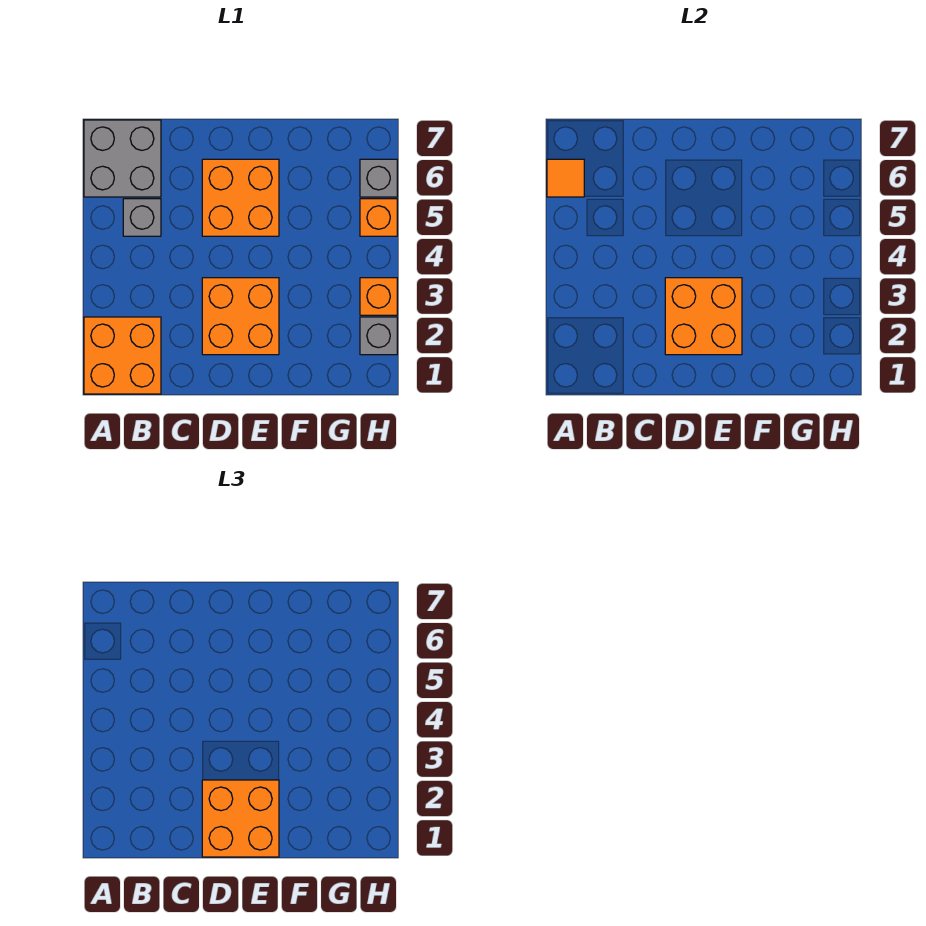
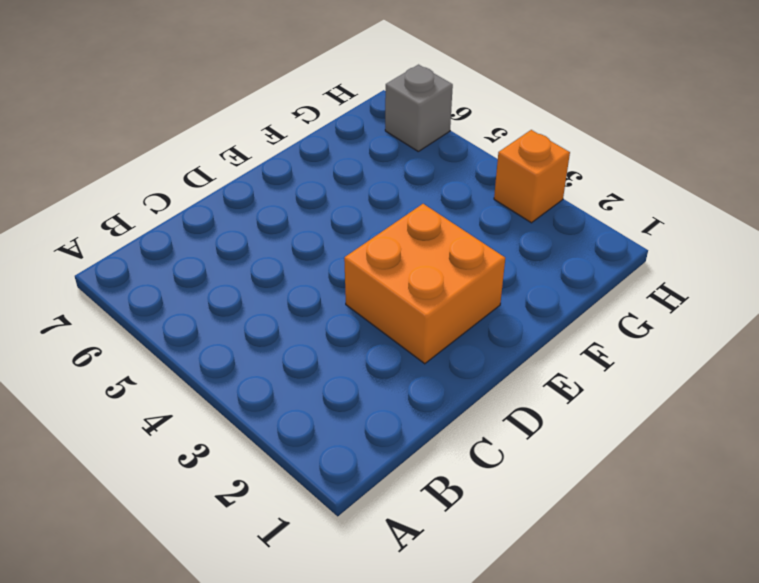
none -> orange 2x2 brick [84,317,161,394]
none -> grey 2x2 brick [84,120,161,197]
none -> grey 1x1 brick [123,199,161,236]

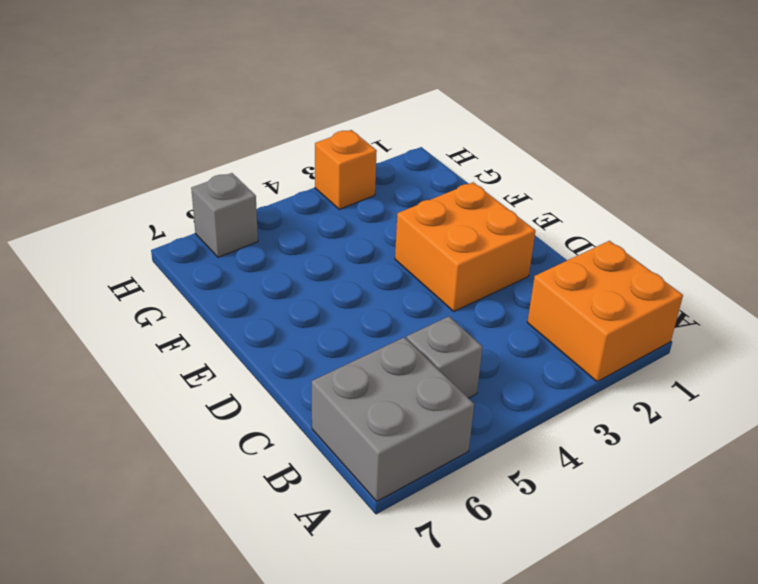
none -> orange 2x2 brick [202,159,279,236]
none -> grey 1x1 brick [360,317,397,355]
none -> orange 1x1 brick [360,199,397,236]

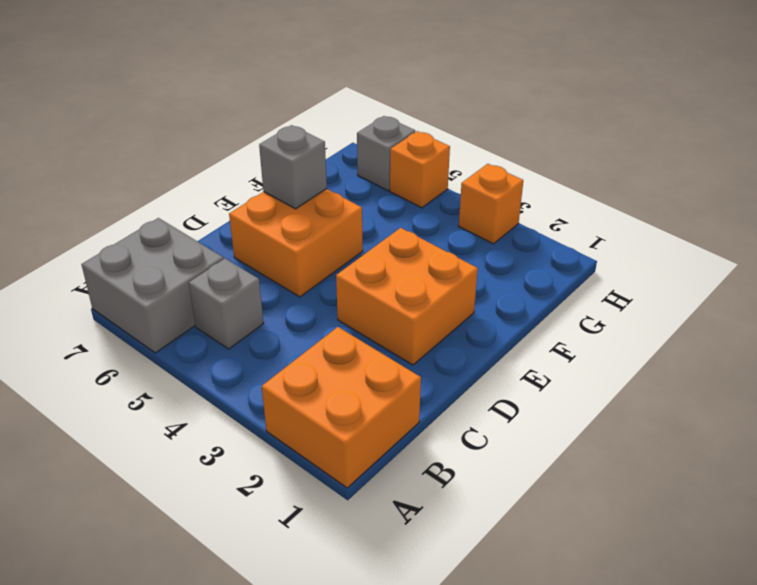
grey 1x1 brick [259,125,327,209] -> grey 1x1 brick moved to [360,317,397,355]
none -> orange 1x1 tile [547,159,584,197]
none -> orange 2x2 brick [665,278,742,355]
none -> orange 2x2 brick [202,780,279,857]

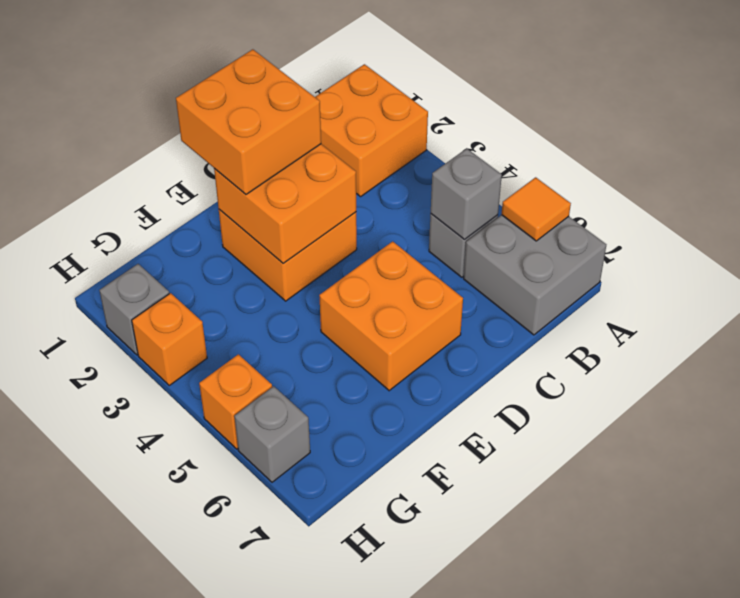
grey 1x1 brick [431,148,502,239] -> none

